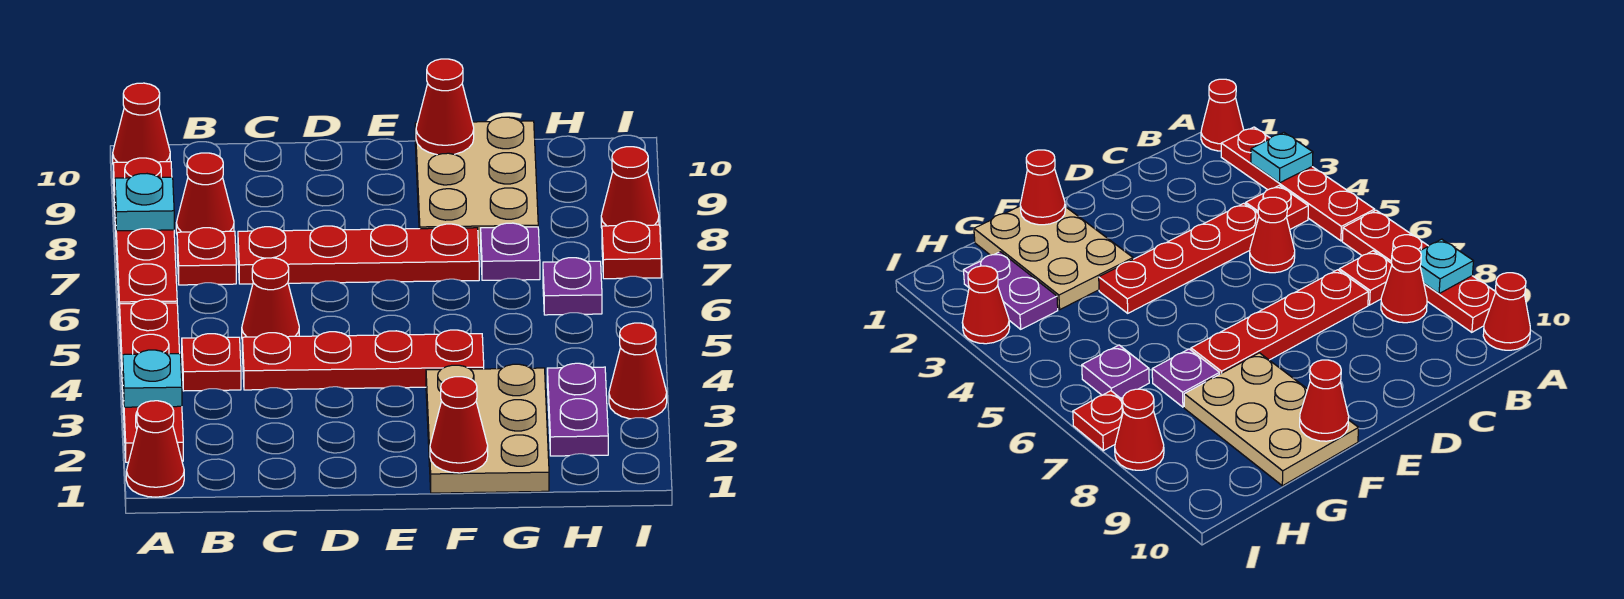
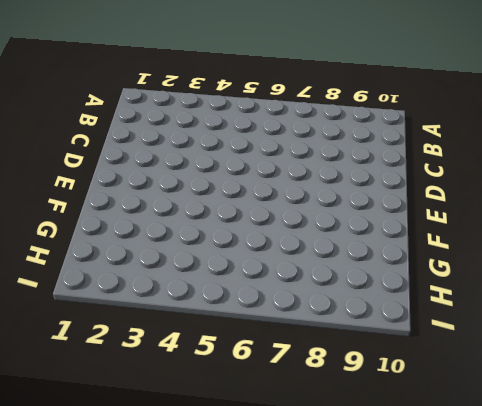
none -> red 1x1 cone [126,401,184,497]
none -> red 1x4 plate [120,299,183,462]
none -> red 1x4 plate [113,158,177,321]

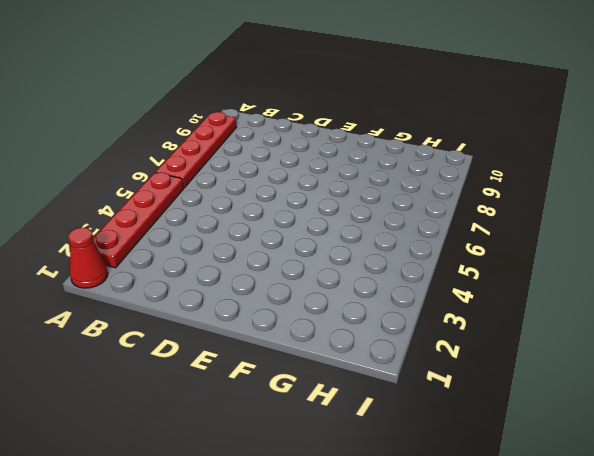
none -> red 1x1 cone [113,83,170,163]
none -> red 1x1 plate [182,334,241,391]
none -> red 1x1 plate [177,228,236,285]

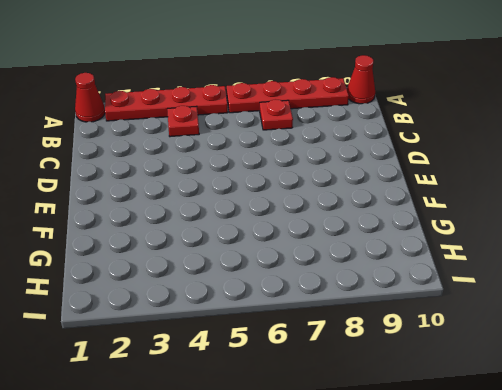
none -> red 1x1 cone [176,153,234,233]
none -> red 1x4 plate [242,330,484,390]
none -> red 1x1 cone [242,258,299,338]

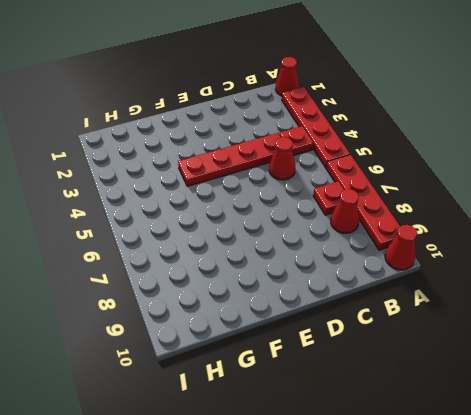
none -> red 1x4 plate [238,224,479,284]
none -> tan 2x3 plate [426,364,549,493]
none -> tan 2x3 plate [415,117,538,245]

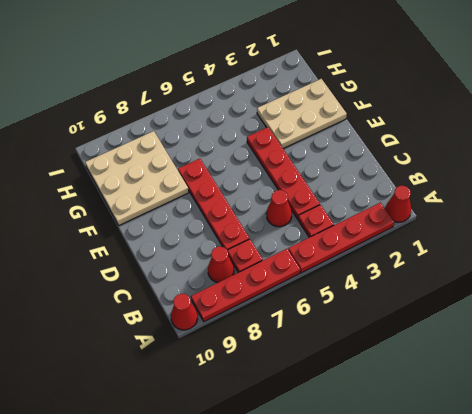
tan 3x3 plate [85,131,189,225] -> tan 2x3 plate [415,117,538,245]
none -> purple 1x1 plate [481,223,540,280]
none -> purple 1x2 plate [547,363,608,456]
none -> purple 1x1 plate [543,258,602,315]

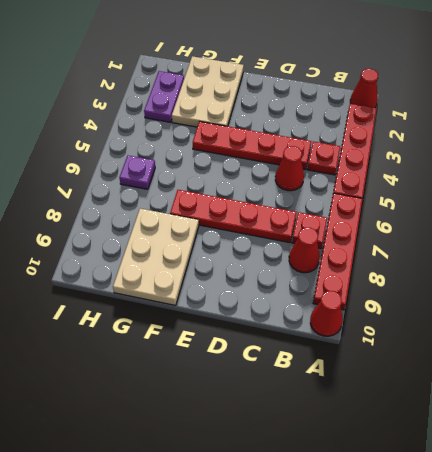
none -> purple 1x1 plate [481,223,540,280]
none -> red 1x1 cone [609,323,667,419]
none -> red 1x1 plate [602,221,661,279]

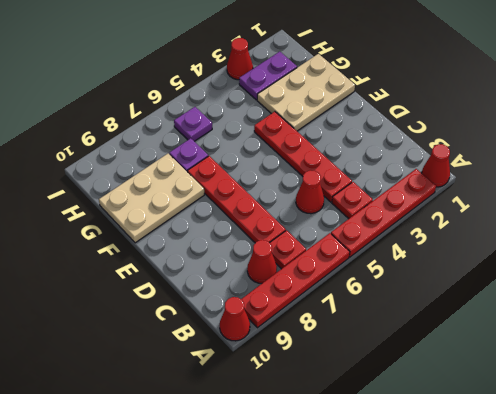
none -> red 1x1 plate [602,221,661,279]
none -> red 1x1 cone [601,147,659,228]
none -> cyan 1x1 plate [123,350,182,407]

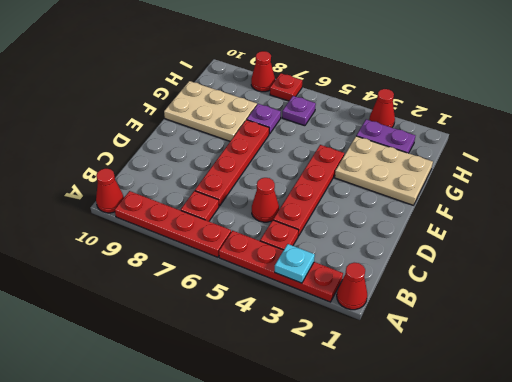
none -> red 1x1 cone [176,153,234,233]
none -> cyan 1x1 plate [115,174,174,231]
none -> red 1x1 cone [430,377,488,473]

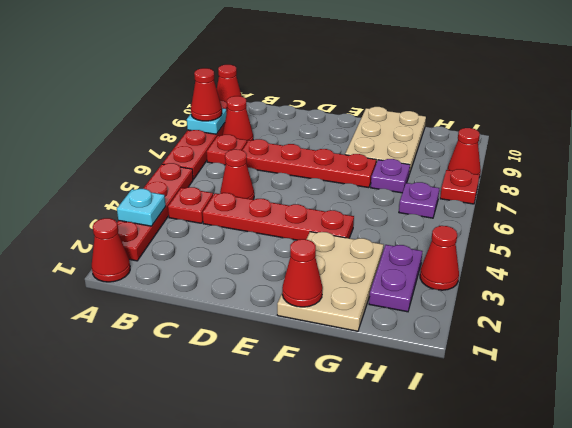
red 1x1 cone [191,68,222,121] -> red 1x1 cone moved to [416,59,474,155]

